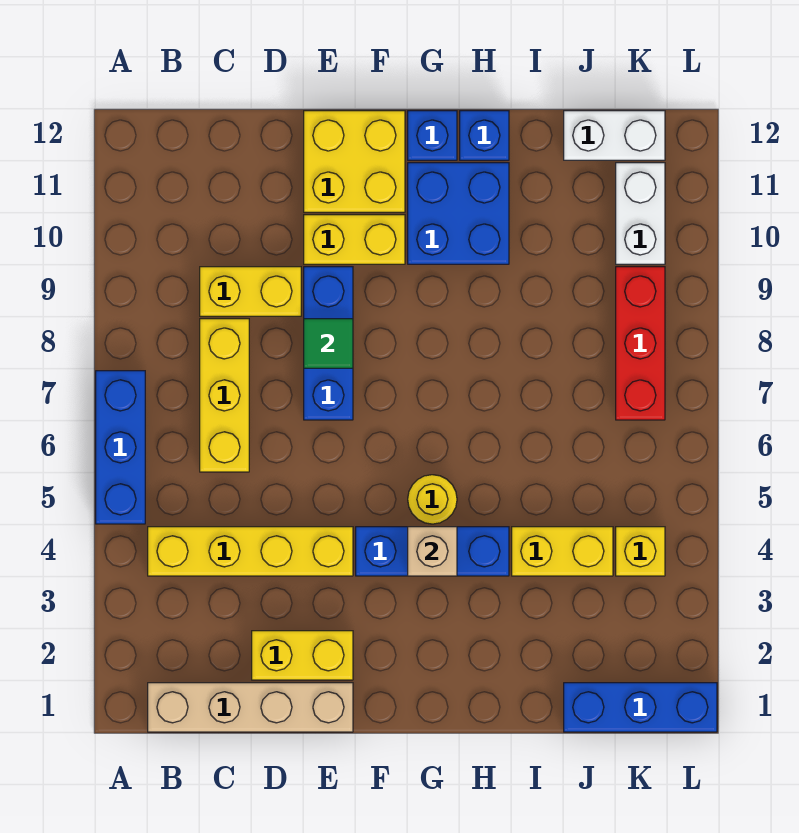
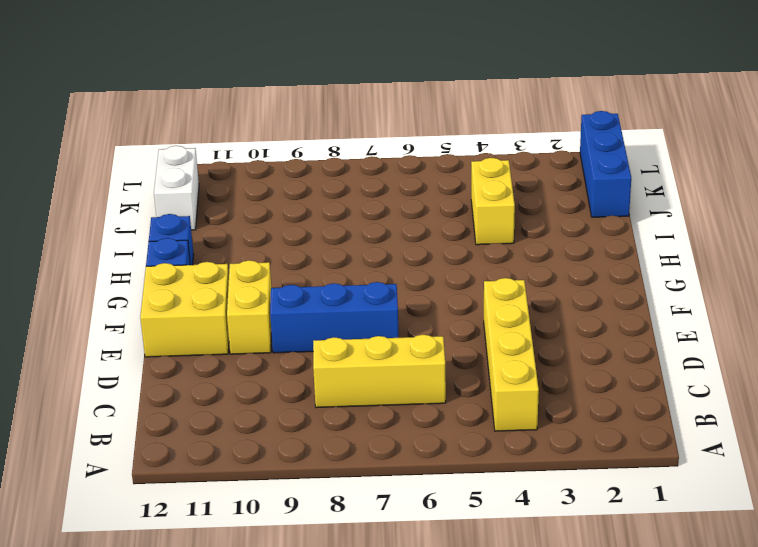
none -> blue 1x3 brick [96,371,145,524]
none -> tan 1x4 brick [148,683,353,732]
none -> yellow 1x2 brick [200,267,301,316]

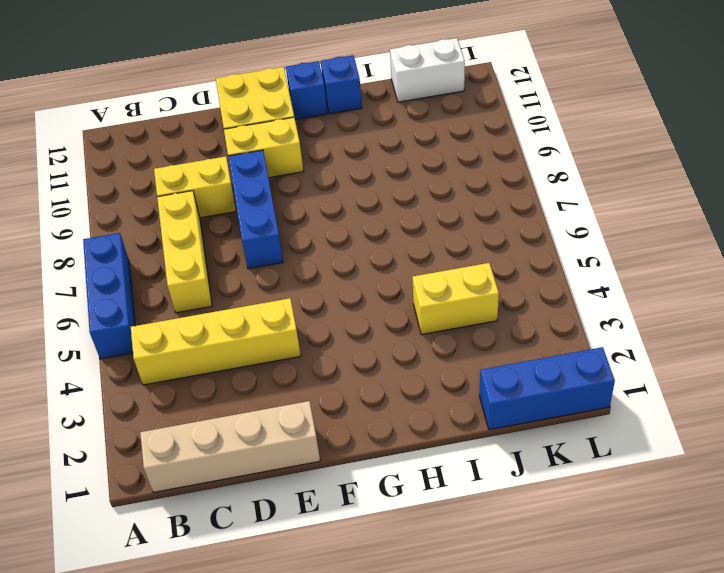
none -> yellow 1x2 brick [252,631,353,680]
none -> blue 1x3 brick [356,527,509,576]
none -> yellow 1x1 round brick [408,475,457,524]

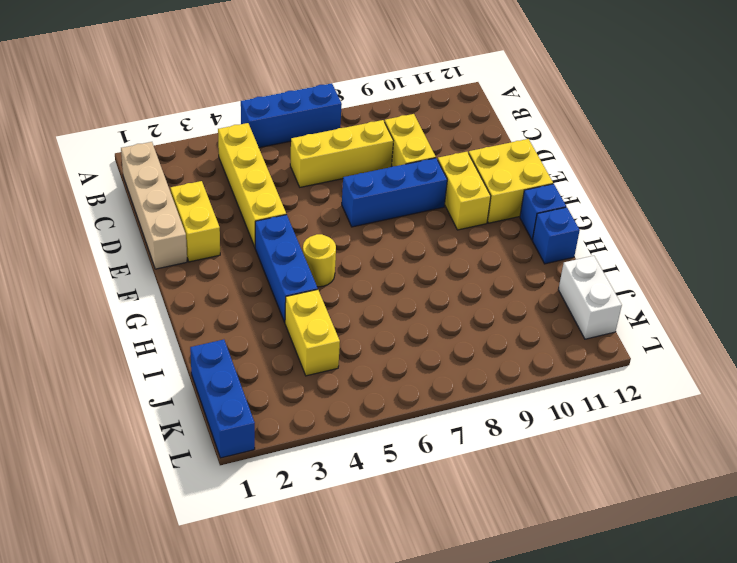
none -> blue 2x2 brick [408,163,509,264]
none -> yellow 1x1 brick [616,527,665,576]
none -> red 1x3 brick [616,267,665,420]

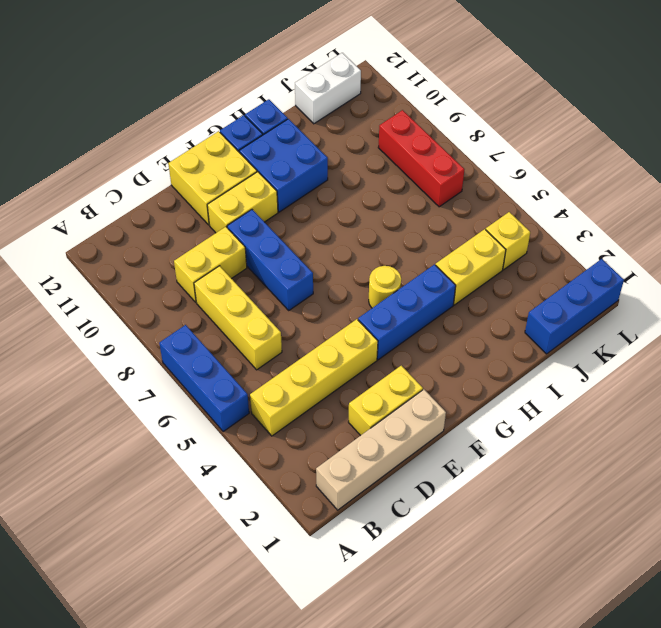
none -> white 1x2 brick [616,163,665,264]
none -> green 1x1 tile [304,319,353,368]
none -> tan 1x1 brick [408,527,457,576]

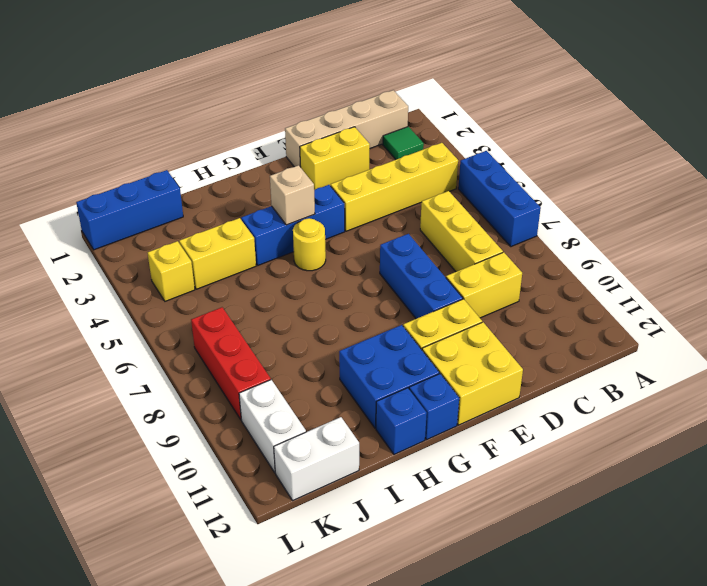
green 1x1 tile [383,127,424,159] -> green 1x1 tile moved to [304,319,353,368]

